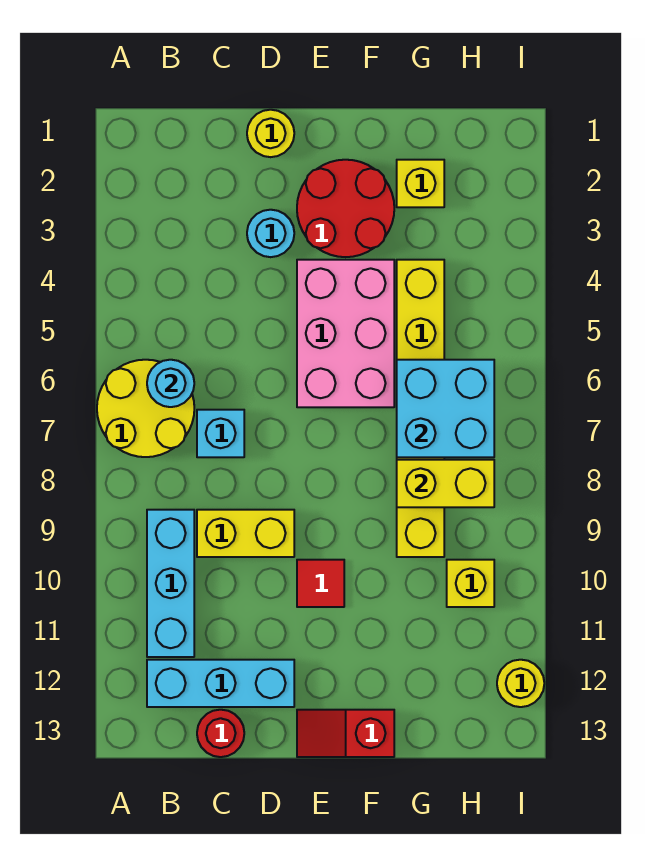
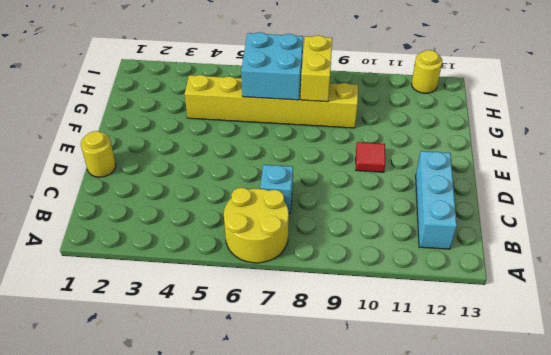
none -> cyan 1x3 brick [147,510,194,657]
none -> yellow 1x2 brick [197,510,294,557]
none -> red 1x1 round brick [197,710,244,757]

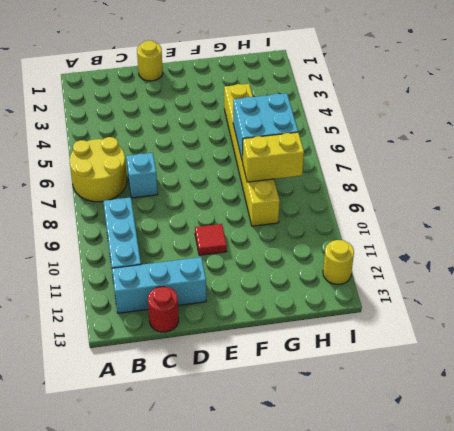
none -> yellow 1x2 brick [197,510,294,557]
none -> cyan 1x1 round brick [247,210,294,257]
none -> red 2x2 round brick [297,160,394,257]

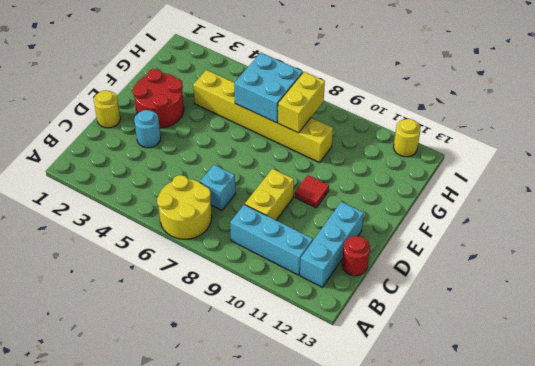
none -> pink 2x3 brick [297,260,394,407]
none -> red 1x2 slope [297,710,394,757]
none -> yellow 1x1 brick [397,160,444,207]

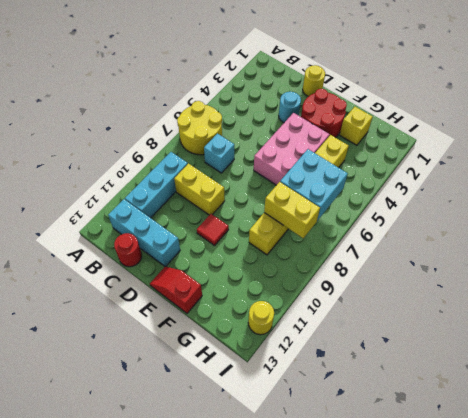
none -> yellow 1x1 brick [447,560,494,607]
none -> cyan 1x1 round brick [147,360,194,407]

